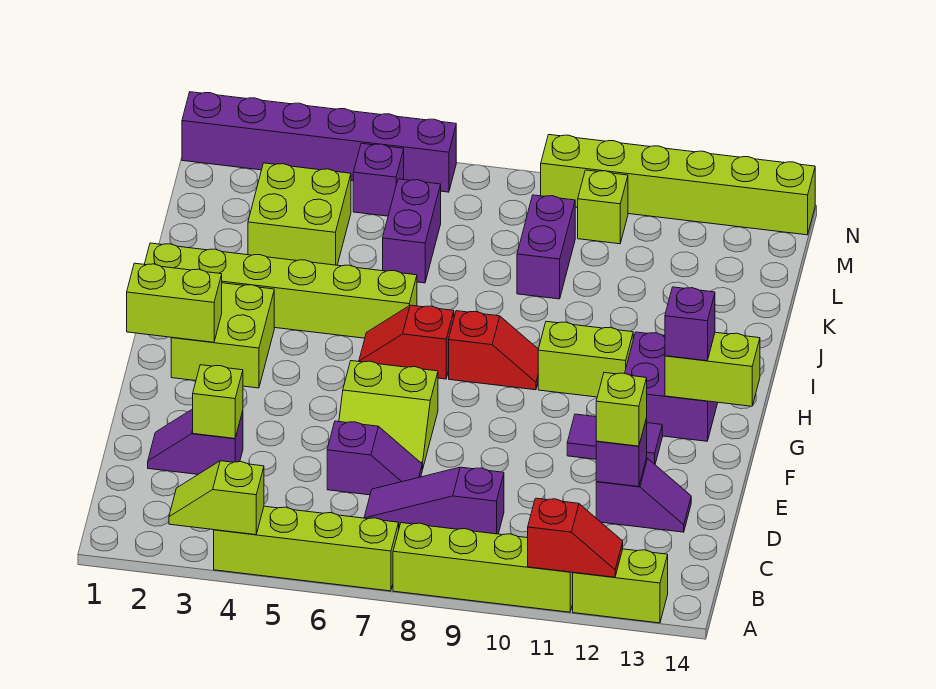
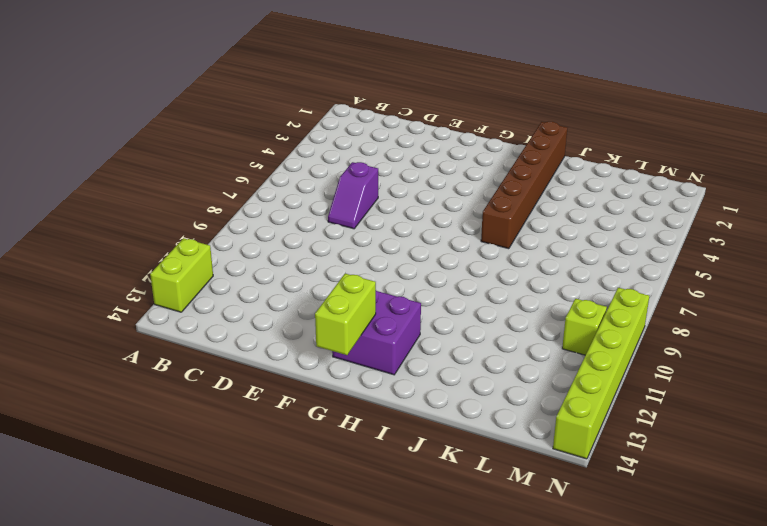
brown 1x6 brick [481,122,567,249] -> lime 1x6 brick [144,243,417,338]
none -> lime 1x4 brick [214,506,399,591]
none -> lime 1x4 brick [393,523,573,612]
none -> purple 1x3 slope [364,467,504,534]
none -> purple 1x2 slope [148,409,243,474]

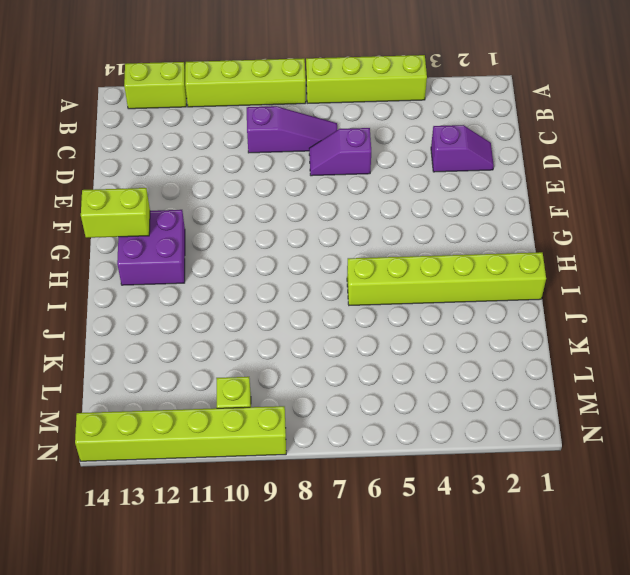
none -> purple 1x2 slope [596,458,691,532]
none -> lime 2x2 slope [339,361,438,470]
none -> purple 1x2 tile [567,414,662,464]
none -> lime 2x2 brick [171,283,274,388]

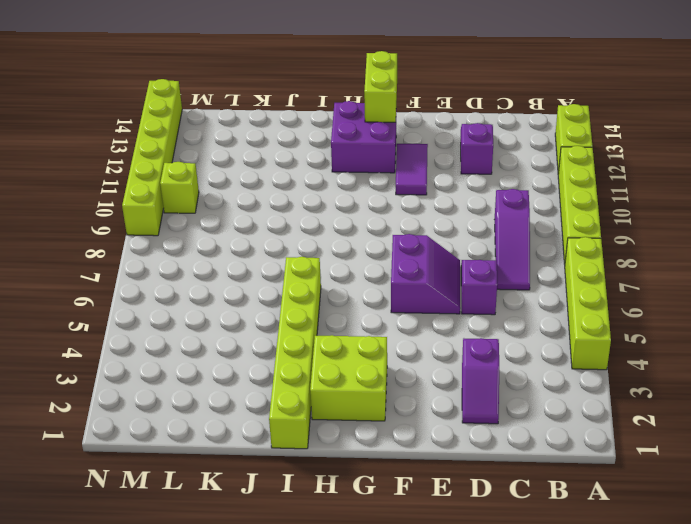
purple 2x2 slope [391,234,460,314] -> lime 2x2 slope [339,361,438,470]
none -> red 1x2 slope [359,305,454,379]
none -> red 1x2 slope [449,311,538,390]
none -> lime 1x2 brick [538,321,633,397]
none -> lime 2x2 brick [248,163,351,265]

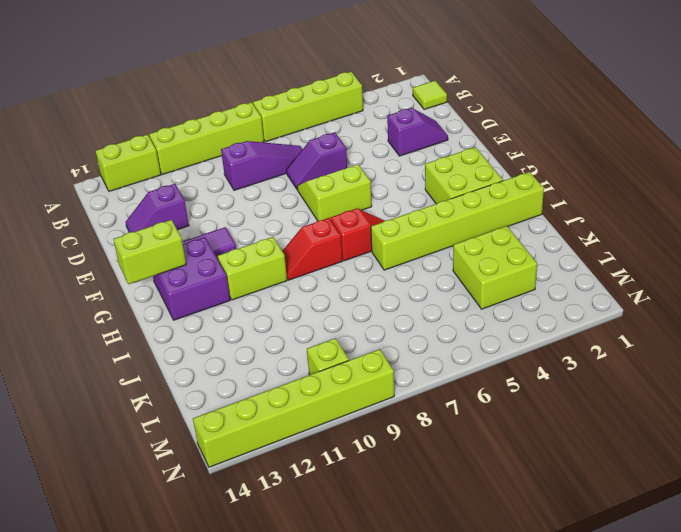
lime 1x1 tile [413,81,447,109] -> none
none -> purple 1x2 brick [383,179,441,283]
none -> purple 1x2 brick [517,195,575,299]
none -> purple 1x1 brick [353,143,404,216]
none -> purple 1x6 brick [182,92,456,192]

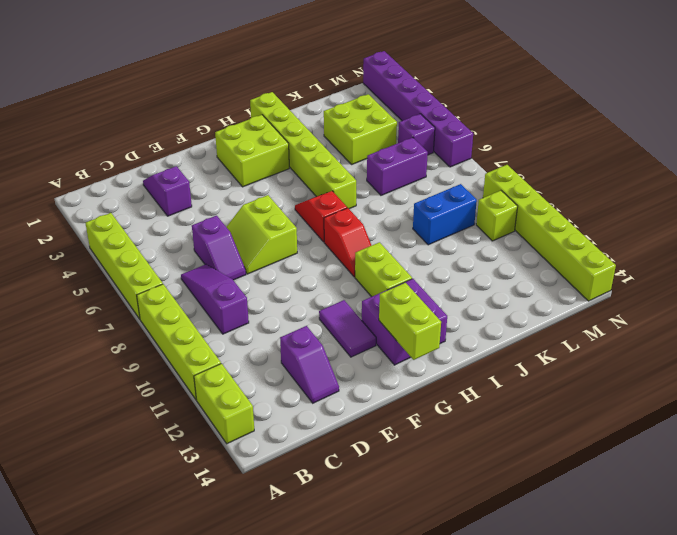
blue 1x2 brick [413,184,477,245] -> purple 1x2 brick [517,195,575,299]
none -> lime 1x2 slope [169,461,264,535]
none -> red 1x2 slope [528,498,623,577]
none -> lime 1x1 brick [193,365,243,438]
none -> purple 1x1 brick [596,418,647,487]

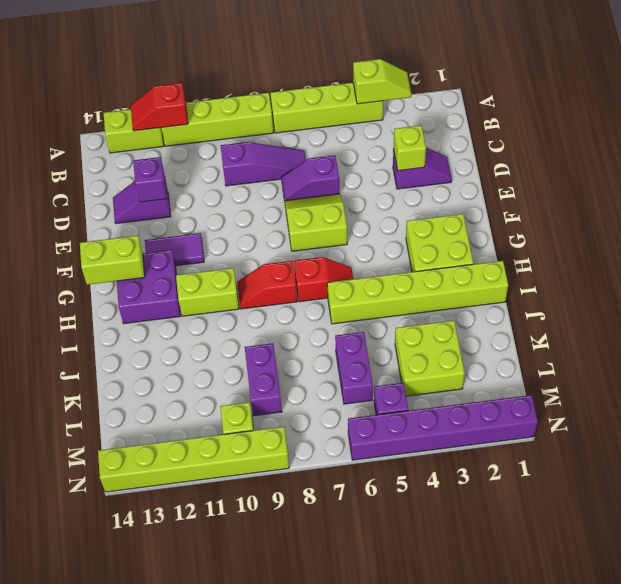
none -> lime 1x2 brick [127,263,222,342]
none -> lime 1x1 brick [596,373,647,446]
none -> purple 1x1 brick [665,287,715,361]

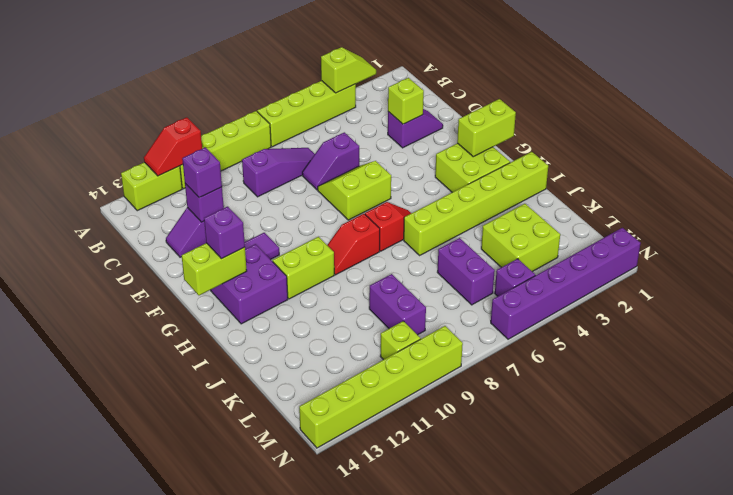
purple 1x1 brick [182,147,222,198] -> lime 1x1 brick [596,373,647,446]

